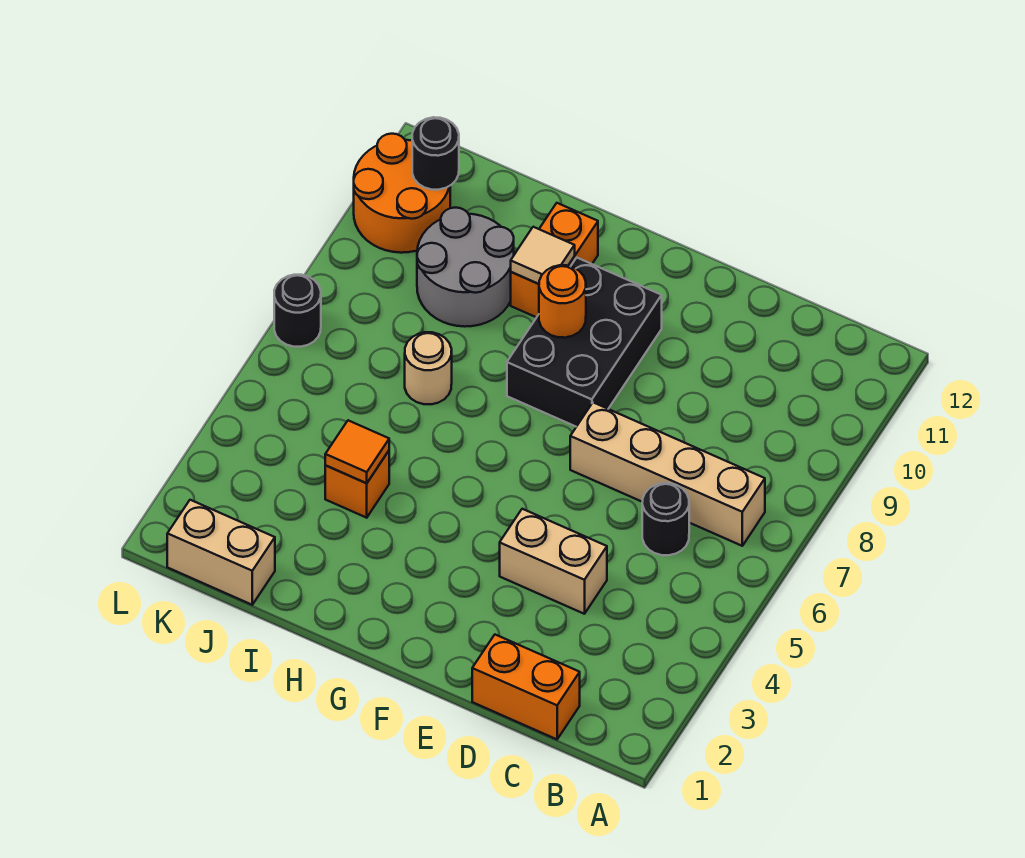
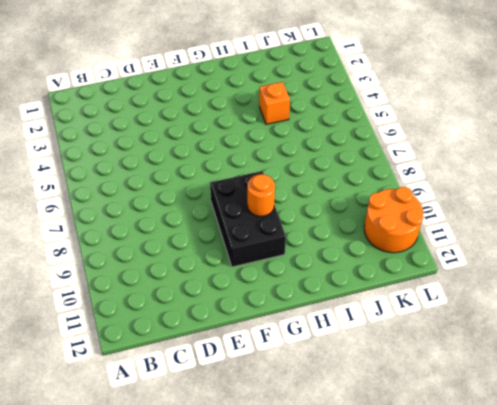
none -> tan 1x4 brick [570,402,765,546]
none -> orange 1x2 brick [472,635,580,739]
none -> black 1x1 round brick [642,483,689,555]

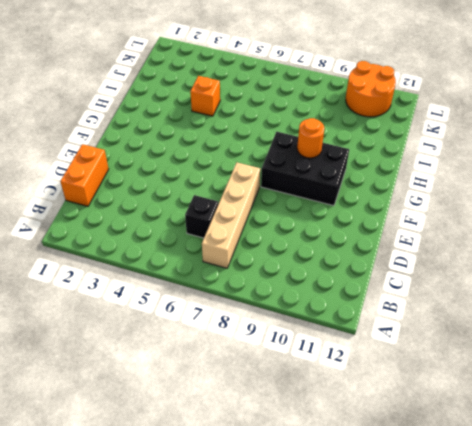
black 1x1 brick [185,195,218,238] -> black 1x1 round brick [642,483,689,555]
none -> tan 1x2 brick [500,509,607,614]
none -> orange 1x2 brick [511,203,598,317]
none -> tan 1x1 round brick [405,332,452,404]

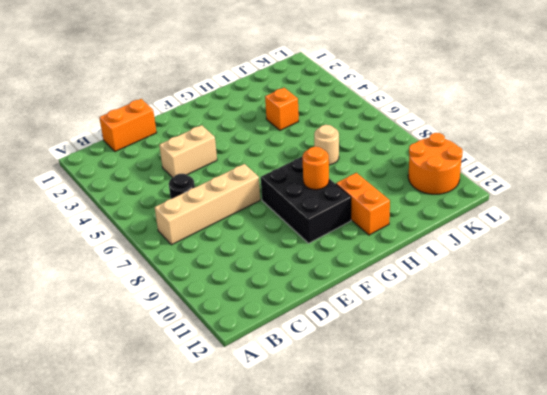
none -> grey 2x2 round brick [417,208,514,327]
none -> tan 1x2 brick [167,500,275,605]
none -> black 1x1 round brick [274,275,321,347]

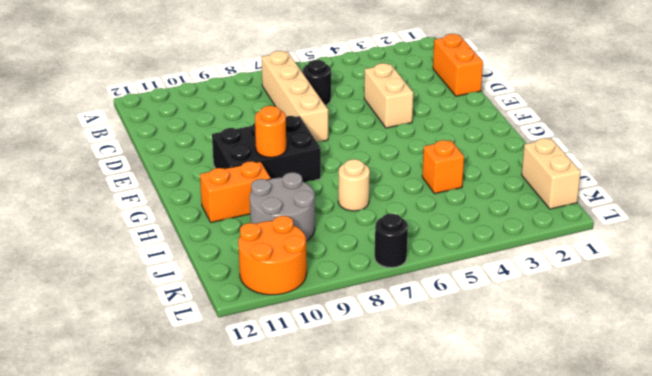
none -> tan 1x1 tile [511,227,575,284]
none -> orange 1x1 tile [325,420,389,483]
none -> black 1x1 round brick [412,117,459,190]

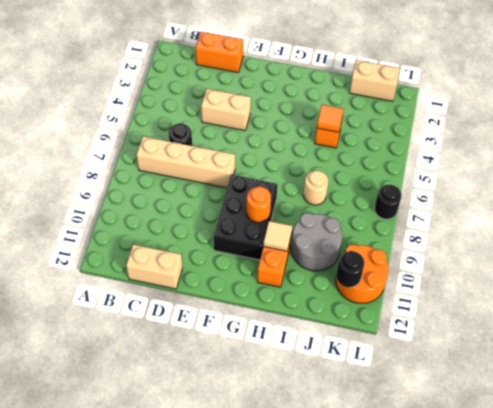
tan 1x2 brick [126,244,182,289] -> none

